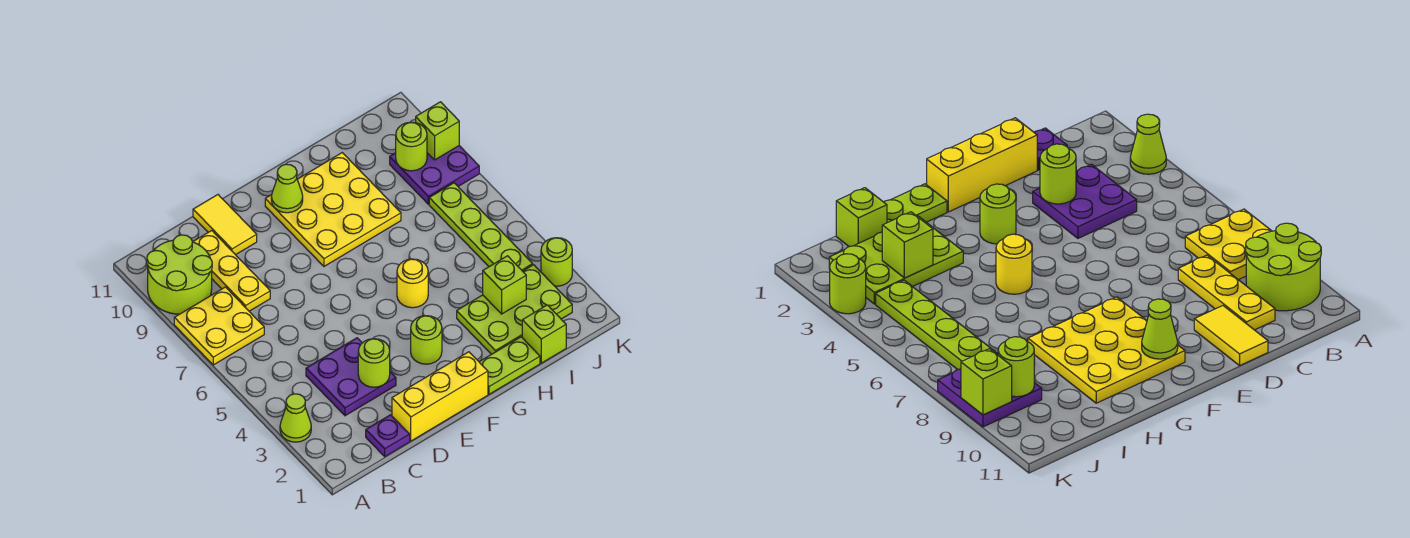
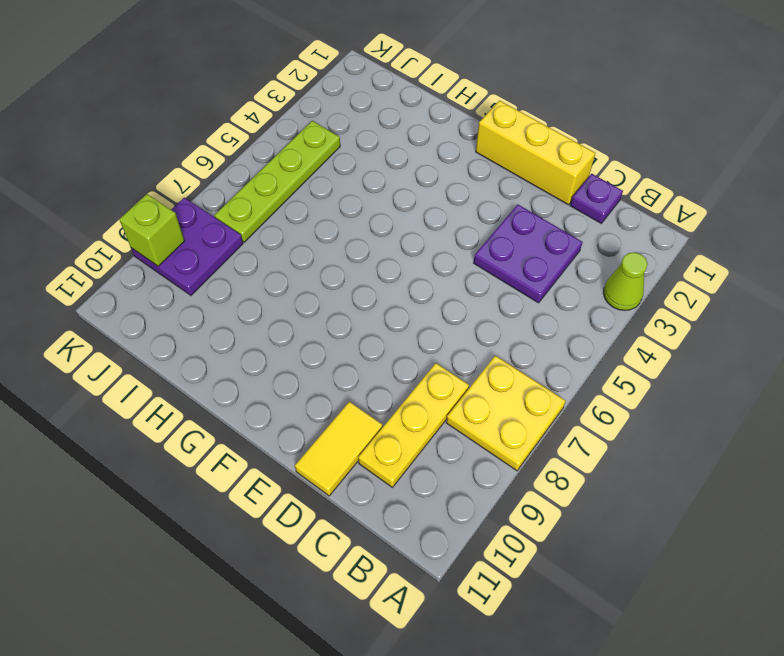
none -> lime 2x2 round brick [147,235,212,314]
none -> lime 1x1 round brick [411,316,442,364]
none -> yellow 3x3 plate [265,153,401,266]

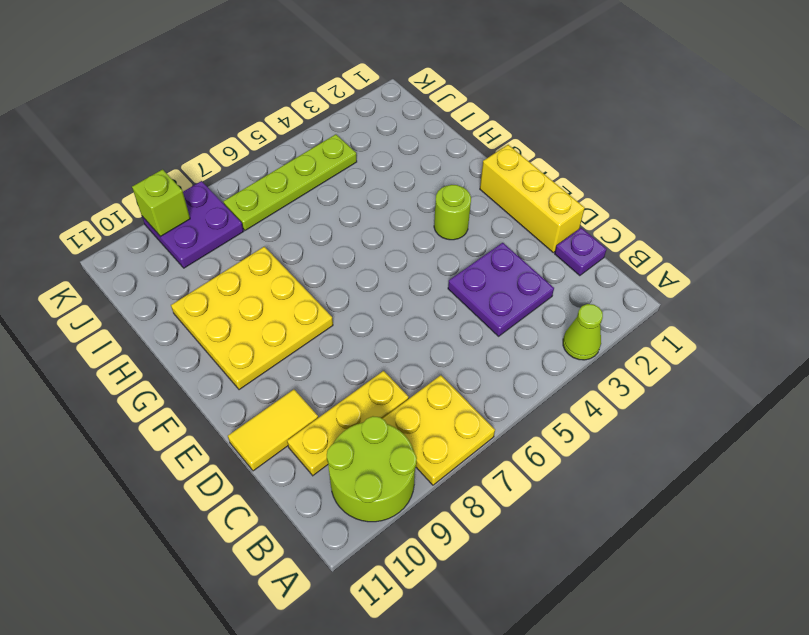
none -> lime 1x2 plate [480,337,540,394]
none -> yellow 1x1 round brick [397,259,428,308]
none -> lime 2x3 plate [457,265,572,354]

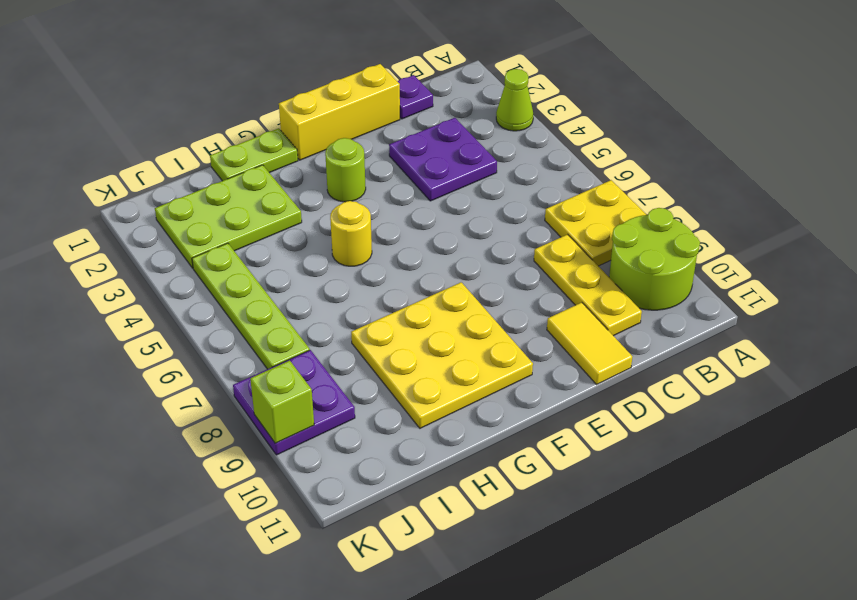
none -> lime 1x1 brick [522,305,566,363]
none -> lime 1x1 round brick [541,238,572,286]
none -> lime 1x1 round brick [358,339,390,387]

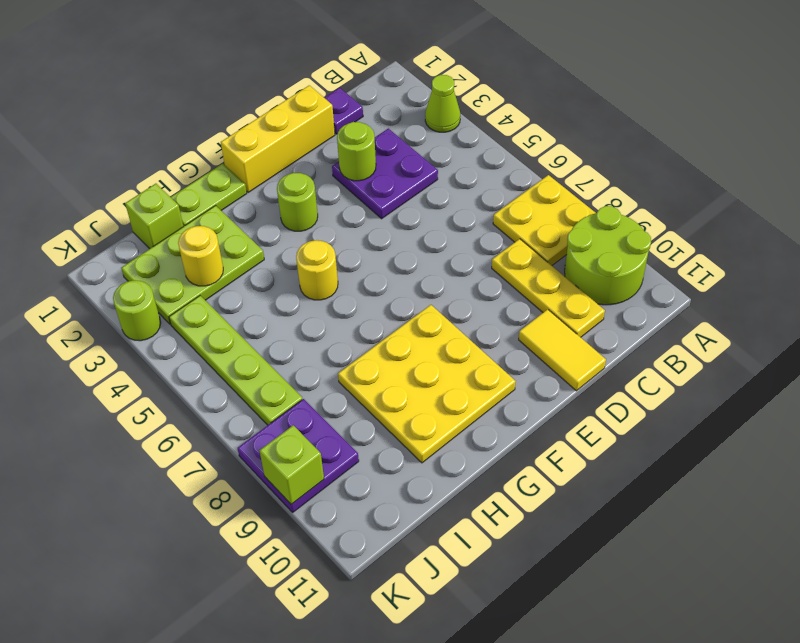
yellow 1x1 round brick [178,226,223,286] -> lime 1x1 brick [483,256,526,314]
none -> lime 1x1 cone [271,164,303,213]
none -> lime 1x1 round brick [396,122,427,171]

